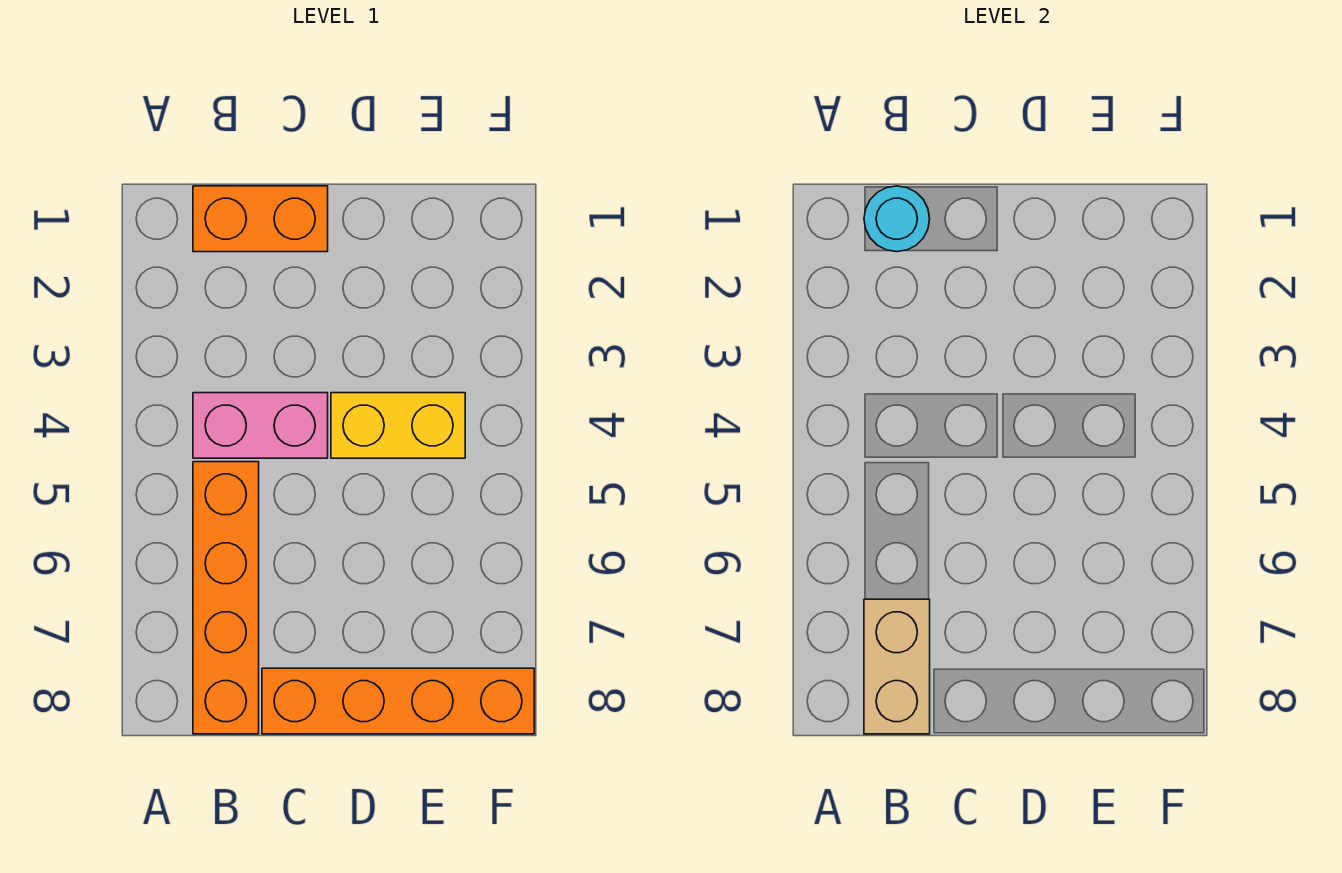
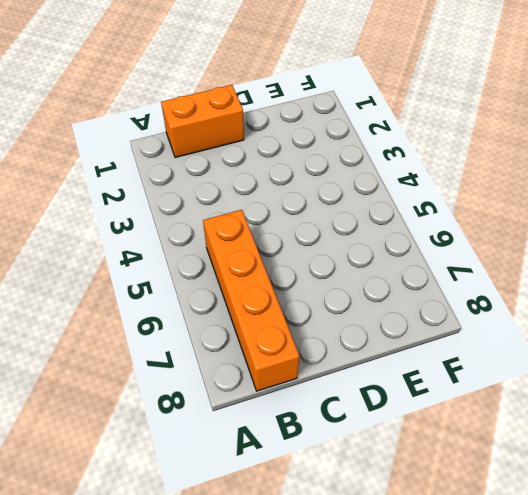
none -> pink 1x2 brick [193,393,328,458]
none -> orange 1x4 brick [262,668,534,734]

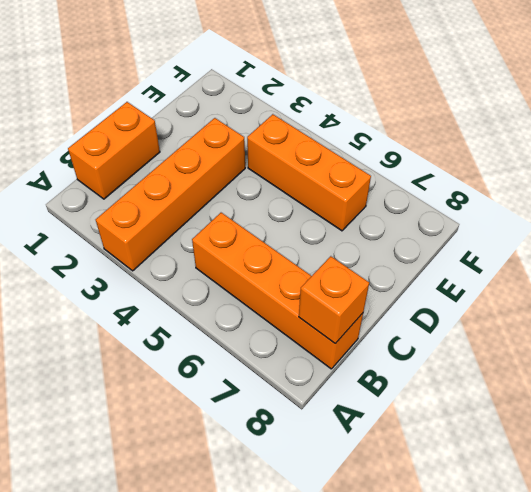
orange 1x4 brick [96,118,245,271] -> orange 1x4 brick moved to [262,668,534,734]
orange 1x1 brick [299,256,369,344] -> tan 1x2 brick [864,599,930,734]
orange 1x3 brick [247,114,371,231] -> yellow 1x2 brick [331,393,465,458]
none -> pink 1x2 brick [193,393,328,458]
none -> cyan 1x1 round brick [864,186,930,252]

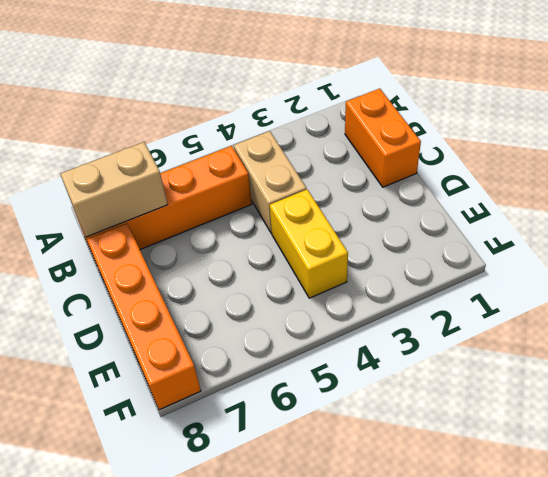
tan 1x2 brick [234,131,306,233] -> pink 1x2 brick [193,393,328,458]
none -> cyan 1x1 round brick [864,186,930,252]

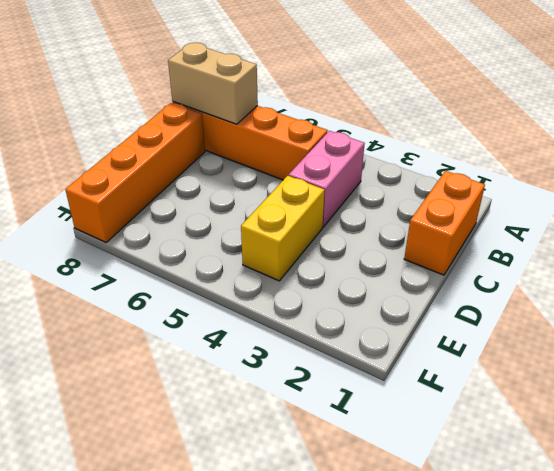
none -> cyan 1x1 round brick [864,186,930,252]

